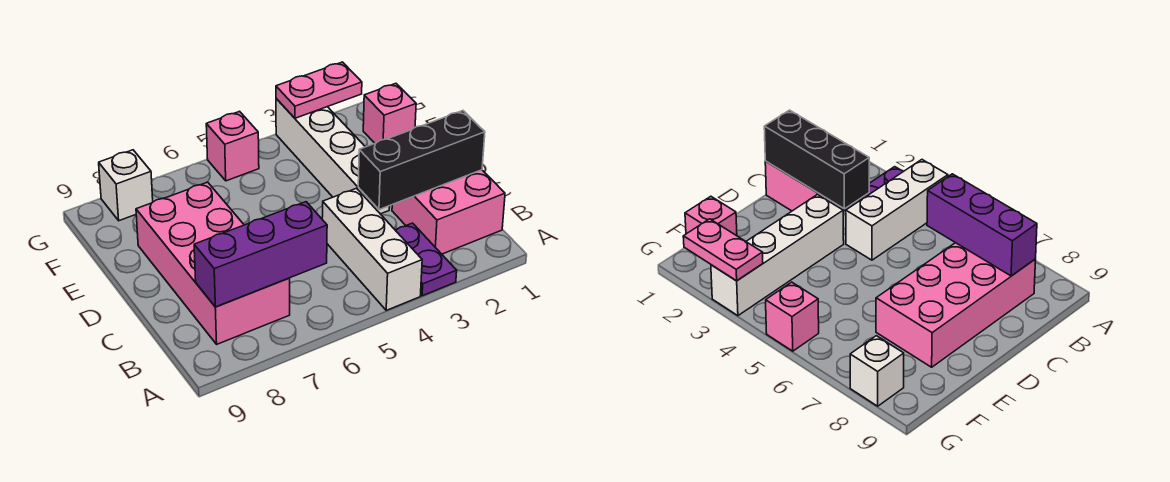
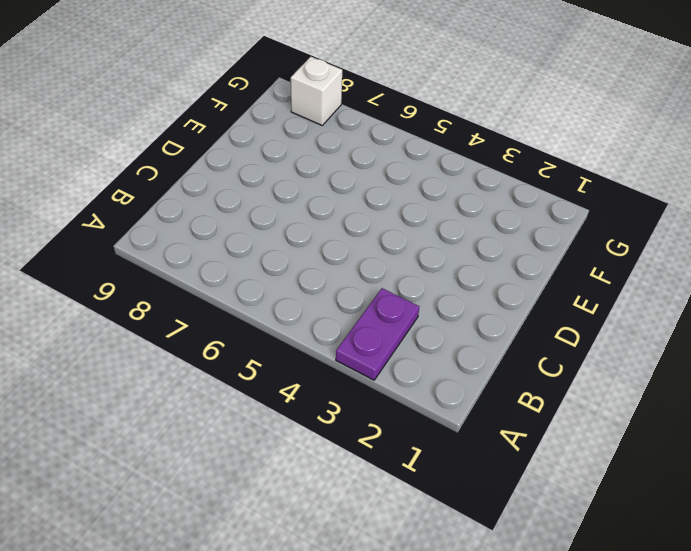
none -> white 1x3 brick [322,188,422,310]
none -> pink 2x2 brick [392,170,505,254]

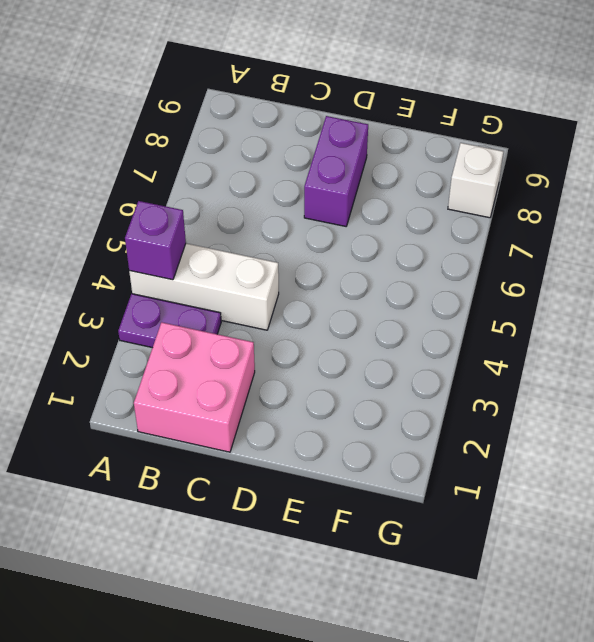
purple 1x1 brick [125,201,186,280] -> none
purple 1x2 brick [304,116,368,226] -> pink 2x4 brick [136,182,290,344]
none -> white 1x4 brick [276,99,390,214]
none -> pink 1x1 brick [363,83,416,143]

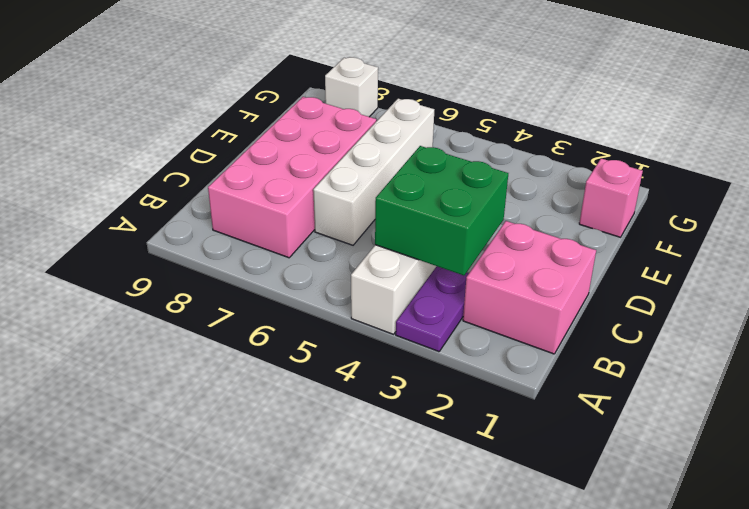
green 2x2 brick [375,146,508,275] -> black 1x3 brick [358,111,485,210]
white 1x4 brick [313,99,434,245] -> white 1x4 brick moved to [276,99,390,214]
none -> pink 1x1 brick [206,111,259,181]
none -> purple 1x3 brick [194,202,327,307]

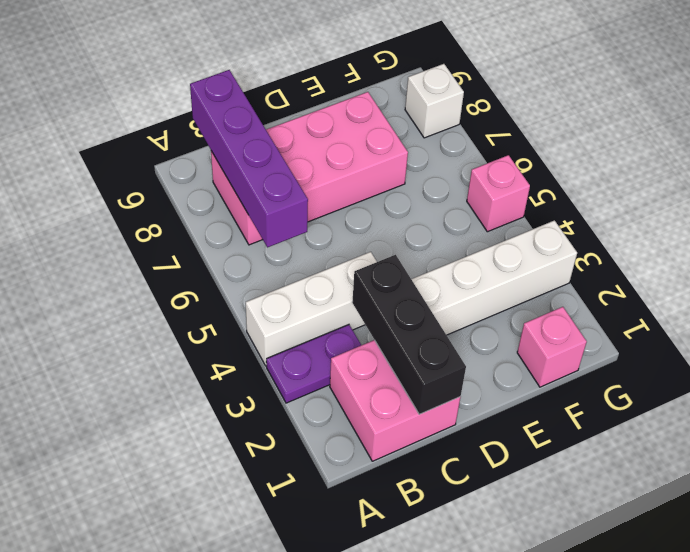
purple 1x4 brick [190,70,308,247] -> purple 1x3 brick [194,202,327,307]
none -> pink 1x2 plate [276,62,362,118]

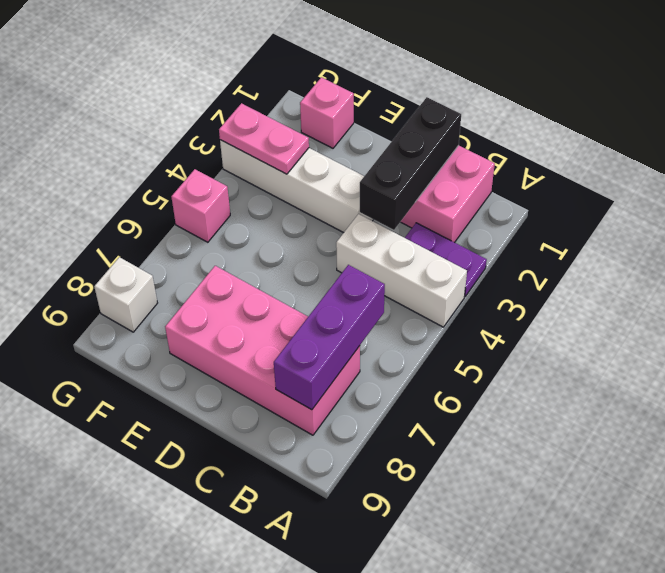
pink 1x2 plate [219,103,309,174] -> pink 1x2 plate turned to [276,62,362,118]

